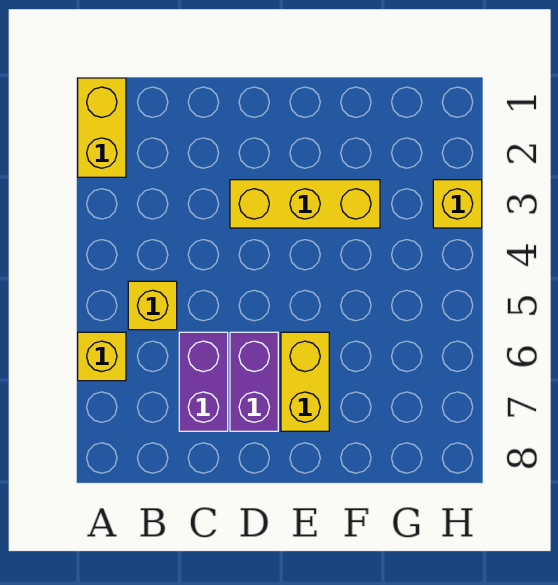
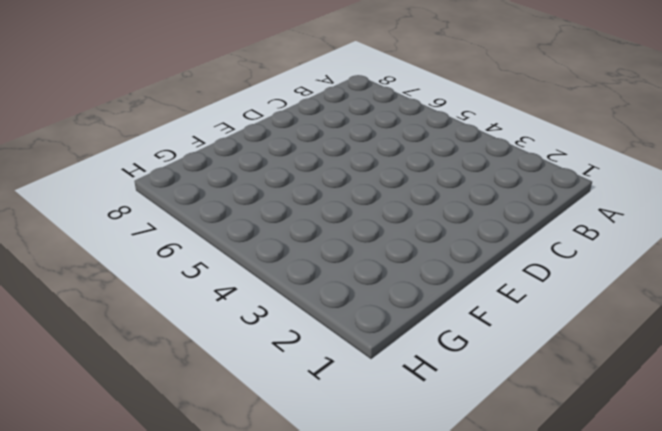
none -> yellow 1x2 brick [78,78,126,177]
none -> yellow 1x1 brick [78,332,126,381]

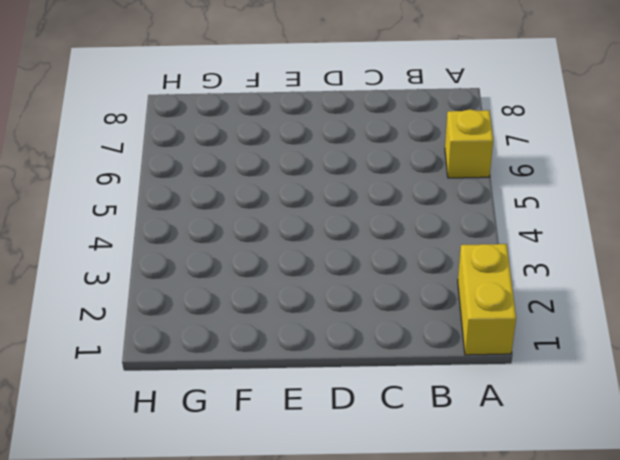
none -> yellow 1x1 brick [128,281,177,330]
none -> purple 1x2 brick [179,332,228,431]

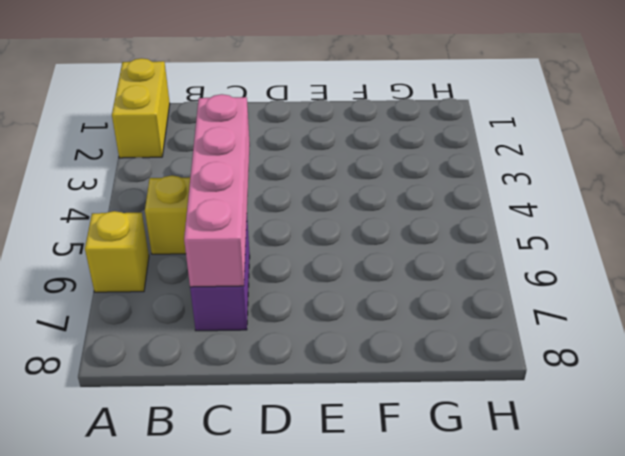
pink 1x4 brick [184,94,250,287] -> none
none -> yellow 1x3 brick [230,180,380,228]
none -> purple 1x2 brick [230,332,278,431]

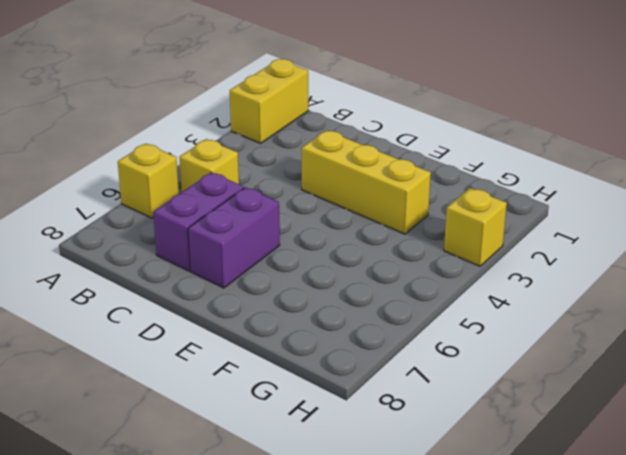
none -> yellow 1x2 brick [281,332,329,431]

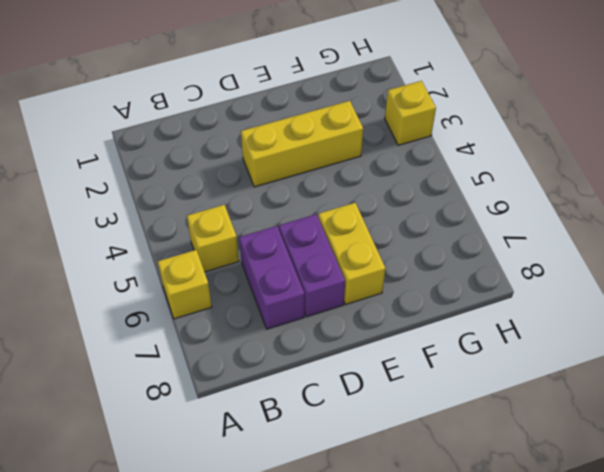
none -> yellow 1x2 brick [78,78,126,177]

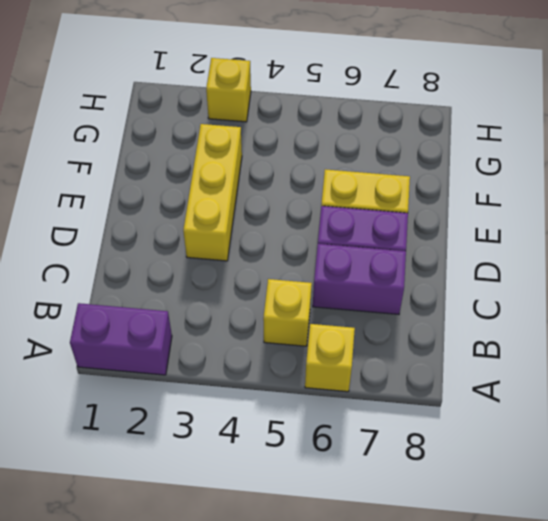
purple 1x2 brick [70,303,172,375] -> yellow 1x2 brick [78,78,126,177]

